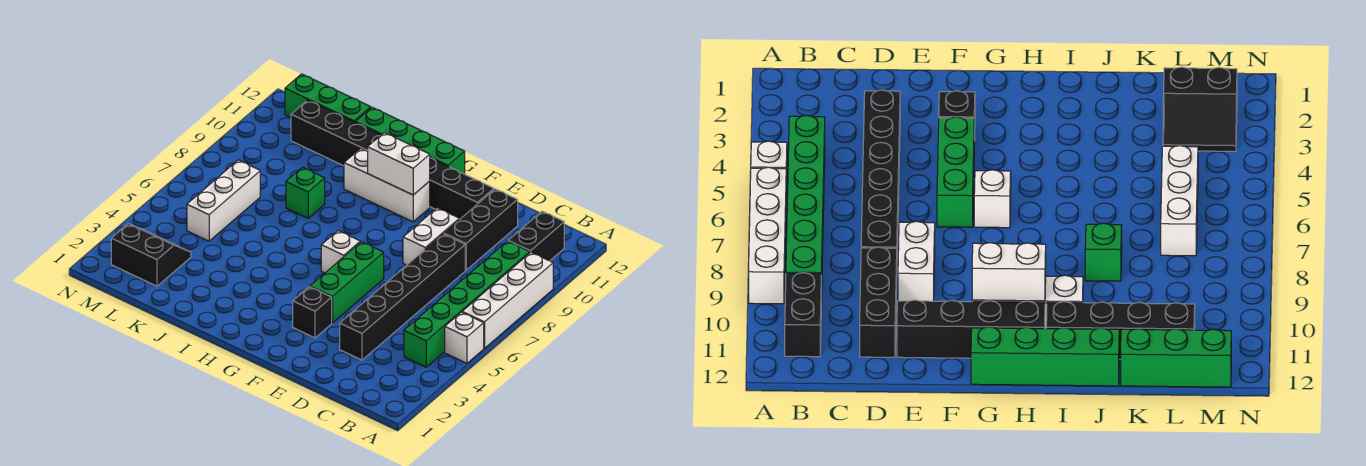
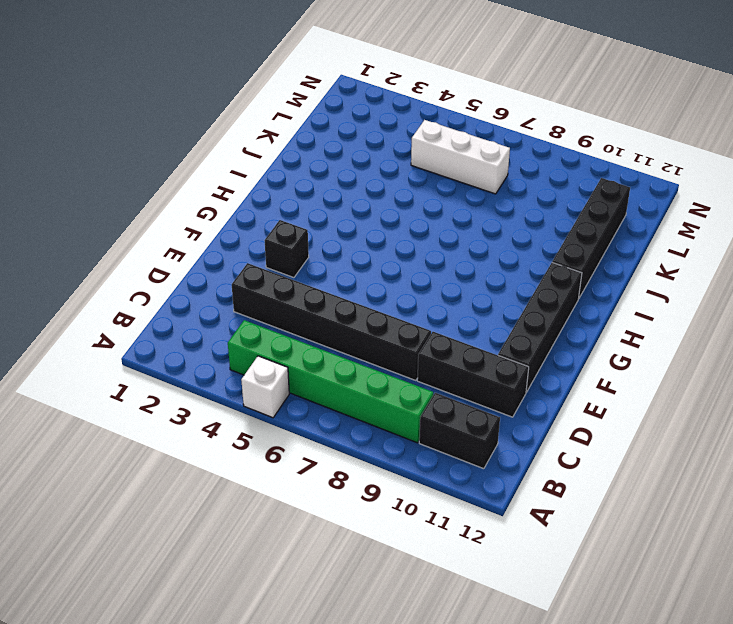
none -> white 1x4 brick [462,252,553,348]
none -> white 1x2 brick [403,208,459,265]
none -> green 1x3 brick [310,242,384,323]

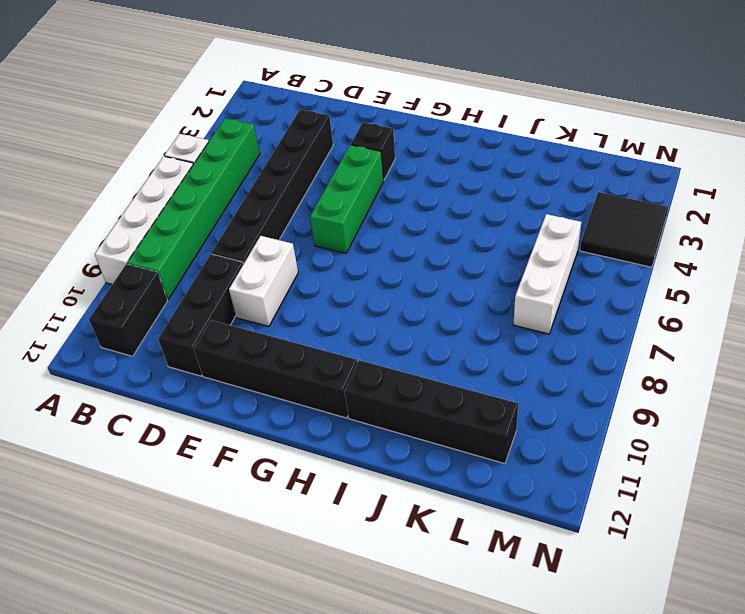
black 2x2 tile [580,192,668,267] -> black 2x2 slope [111,224,191,286]
none -> white 1x1 brick [321,231,360,273]
none -> white 1x3 brick [344,148,430,222]
none -> green 1x4 brick [355,107,465,174]

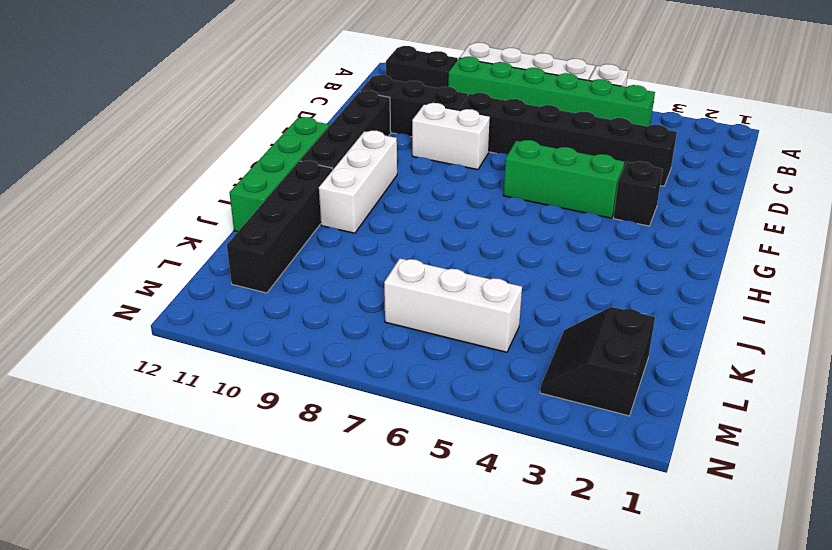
none -> white 1x1 brick [321,231,360,273]
none -> green 1x1 brick [286,167,325,218]
none -> green 1x3 brick [285,74,371,122]

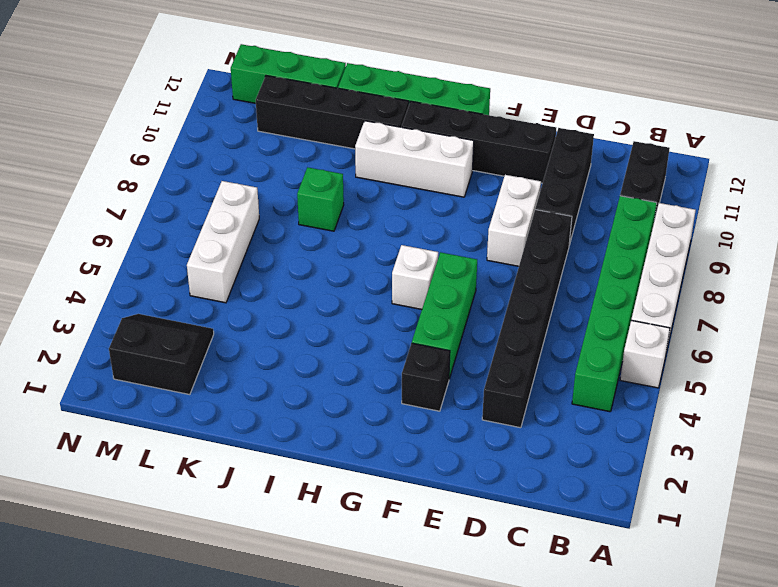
none -> white 1x2 brick [368,133,430,195]

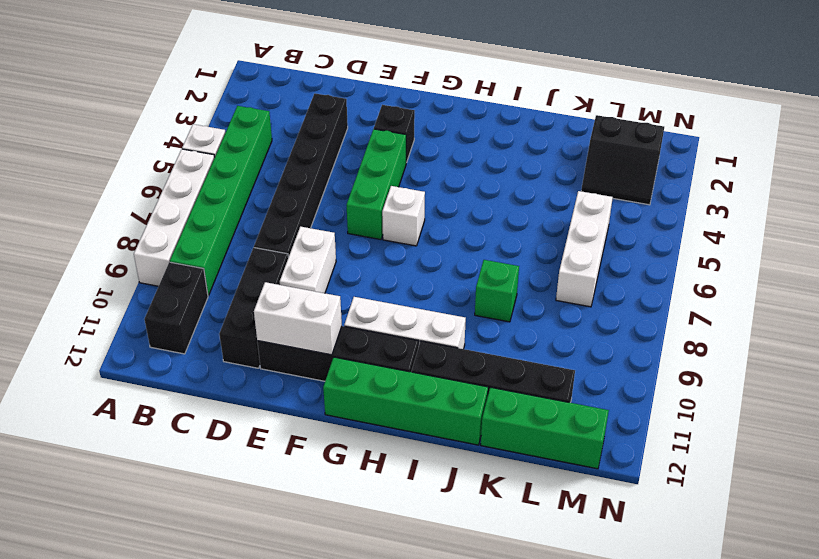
white 1x2 brick [254,282,342,355] -> white 1x2 brick moved to [368,133,430,195]

